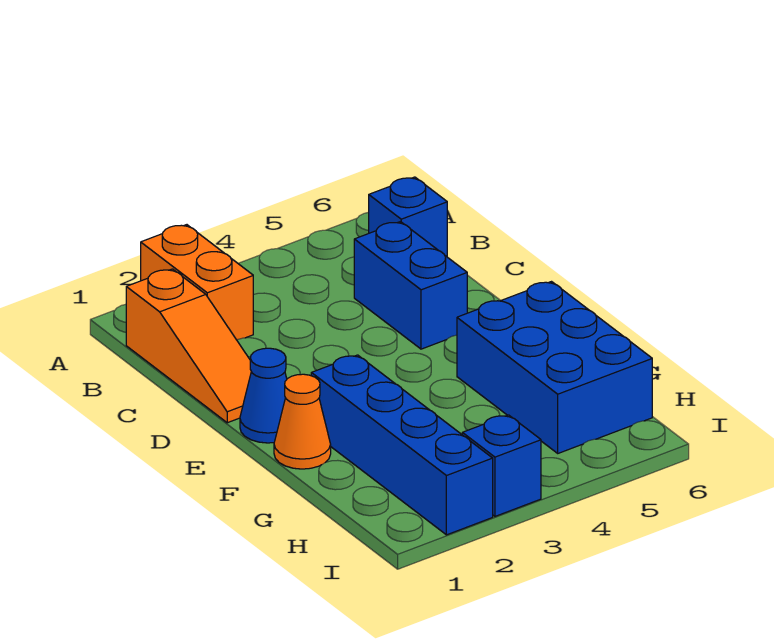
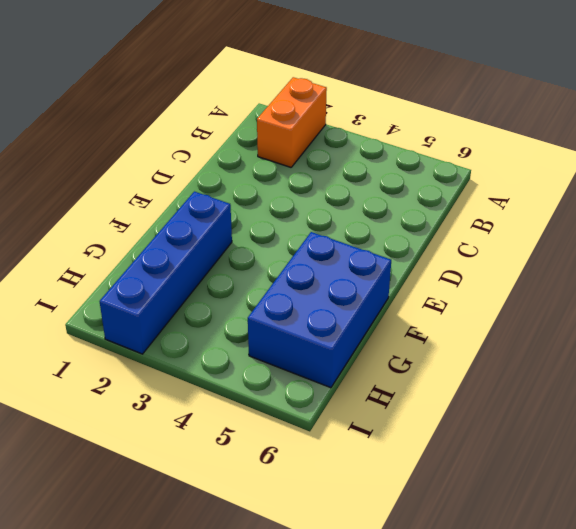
none -> orange 1x3 slope [126,269,251,423]
none -> blue 1x1 brick [369,177,447,257]

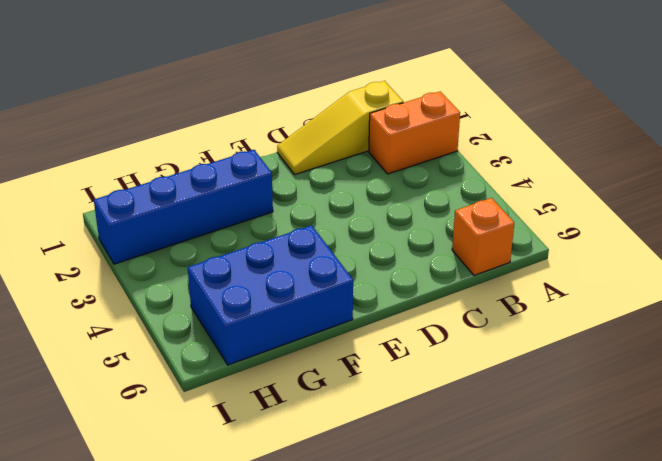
yellow 1x3 slope [277,81,403,174] -> orange 1x3 slope [126,269,251,423]
orange 1x1 brick [452,198,514,275] -> blue 1x1 brick [369,177,447,257]
none -> blue 1x2 brick [354,222,467,349]
none -> blue 1x1 cone [240,348,287,443]

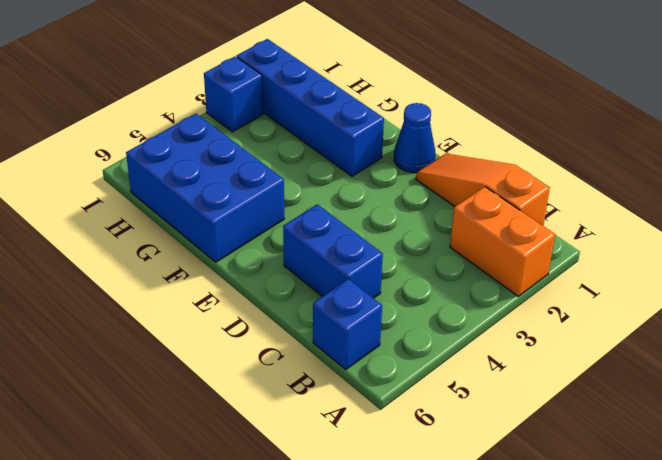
none -> orange 1x1 cone [274,374,331,469]

